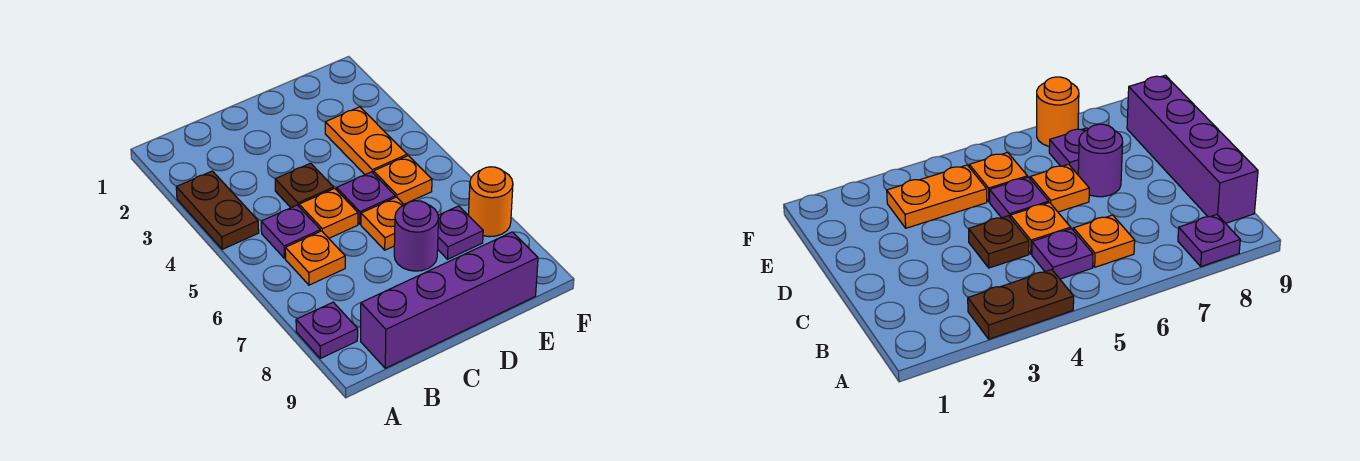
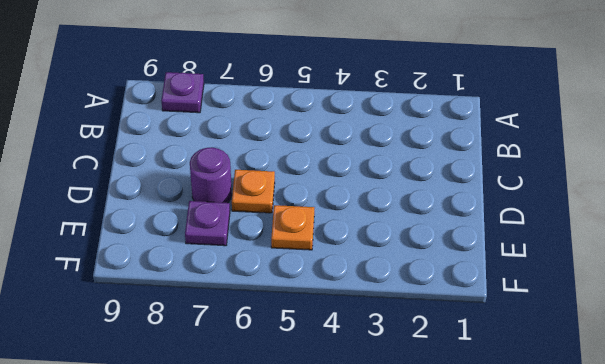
none -> brown 1x2 plate [176,171,259,249]
none -> purple 1x1 plate [261,205,320,258]
none -> orange 1x1 plate [285,231,345,285]

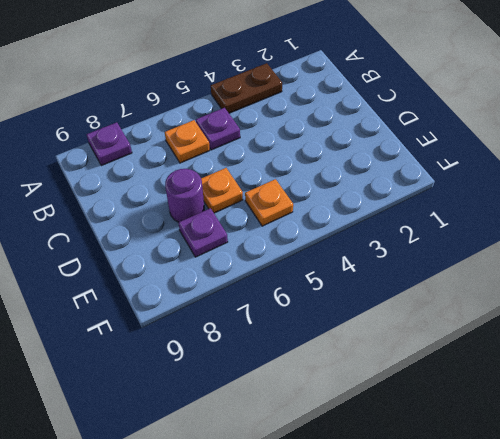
none -> purple 1x4 brick [361,232,538,368]
none -> brown 1x1 plate [275,163,334,208]
none -> orange 1x1 plate [299,188,358,238]

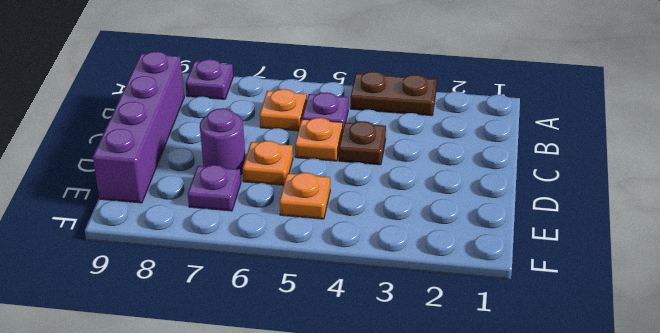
none -> purple 1x1 plate [337,172,395,224]
none -> orange 1x2 plate [325,107,407,175]
none -> orange 1x1 round brick [469,167,513,237]

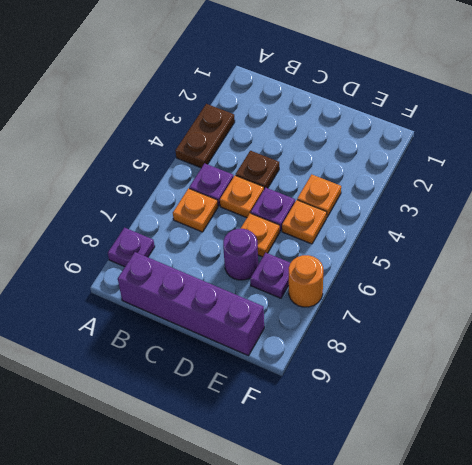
orange 1x1 plate [297,175,341,218] -> orange 1x2 plate [325,107,407,175]

